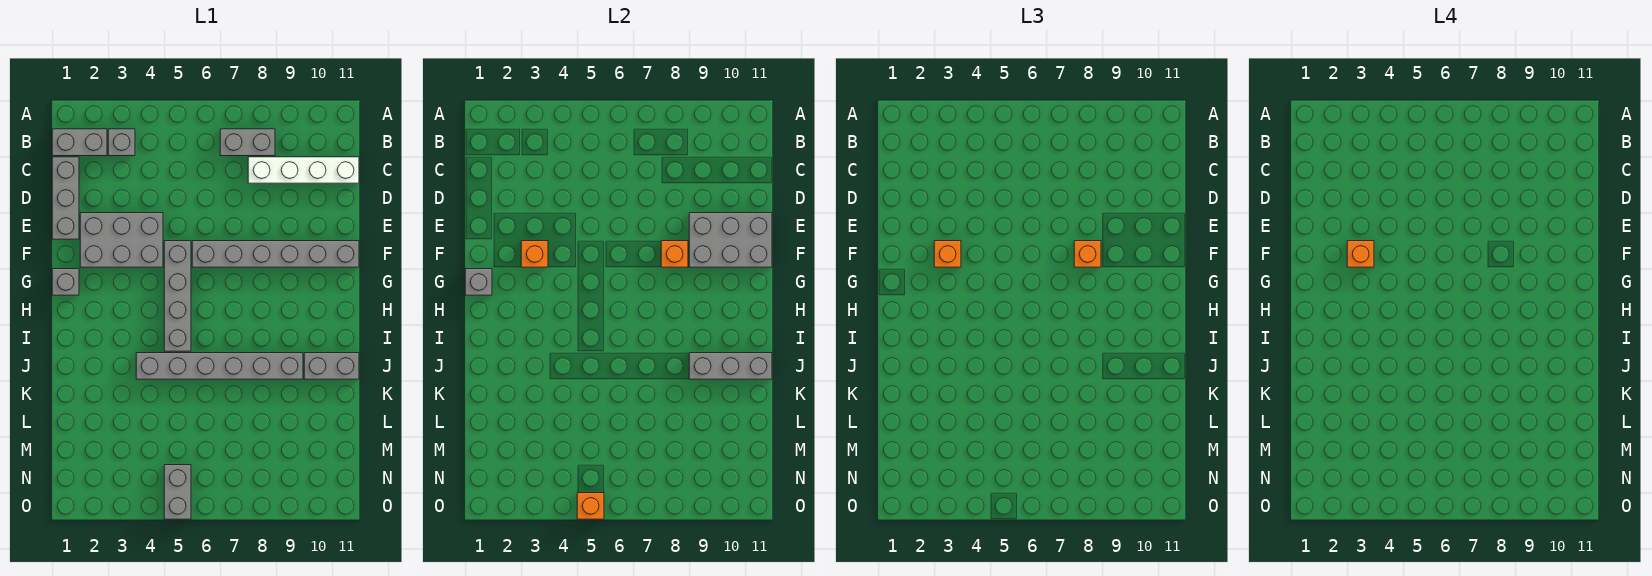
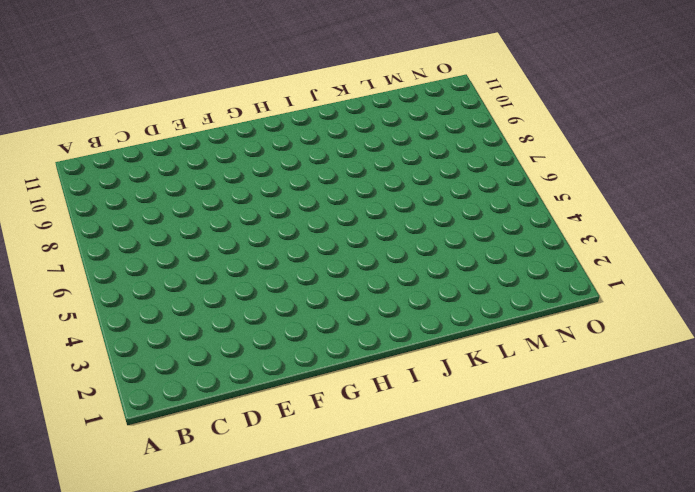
none -> grey 1x2 brick [52,129,107,156]
none -> grey 1x1 brick [108,129,135,156]
none -> grey 1x2 brick [220,129,275,156]

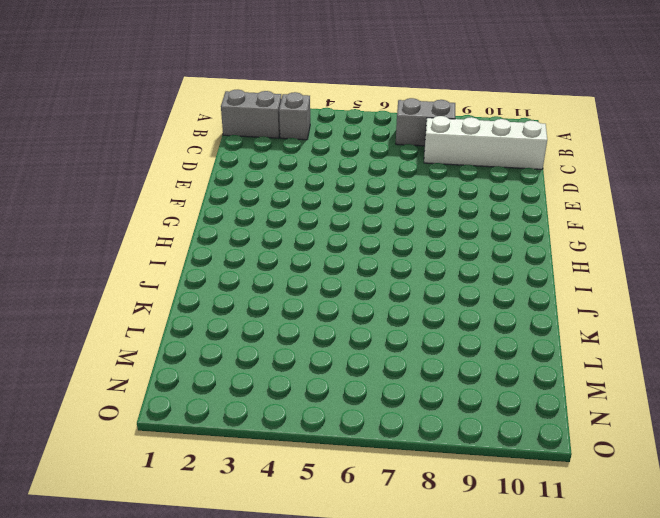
none -> grey 1x3 brick [52,157,79,239]
none -> grey 2x3 brick [80,213,163,267]
none -> grey 1x4 brick [164,241,191,351]

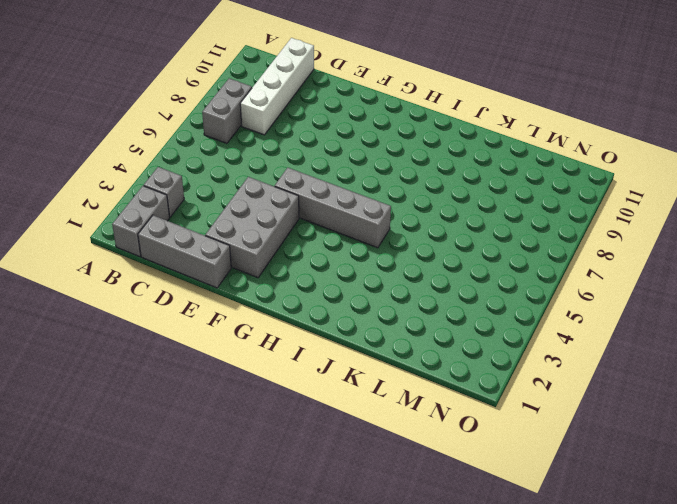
none -> grey 1x6 brick [192,241,359,267]
none -> grey 1x1 brick [52,269,79,295]
none -> grey 1x6 brick [136,353,303,379]

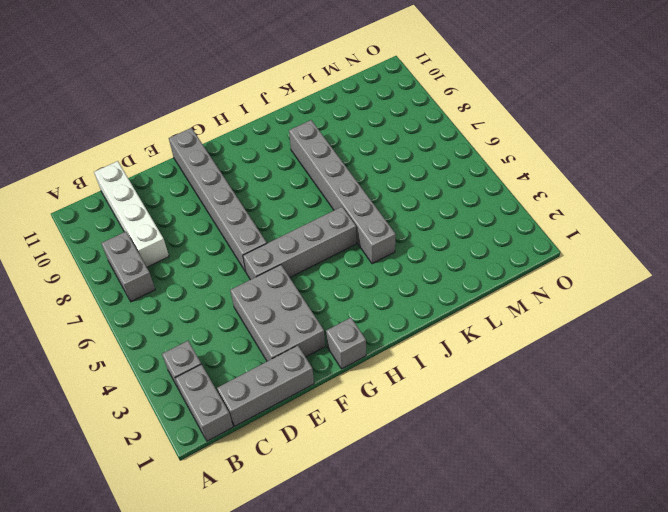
none -> grey 1x2 brick [304,353,359,379]
none -> grey 1x2 brick [164,465,191,519]
none -> grey 2x3 brick [689,213,772,267]

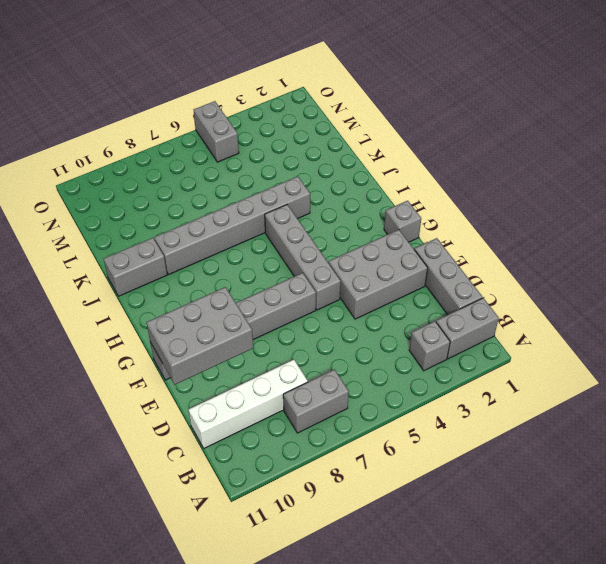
none -> orange 1x1 brick [521,241,548,267]
none -> orange 1x1 brick [661,241,688,267]
none -> grey 1x1 brick [465,269,492,295]

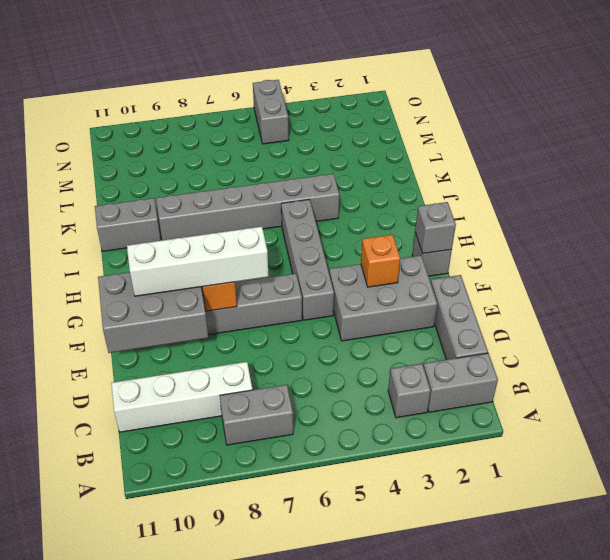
white 1x4 brick [127,227,269,296] -> orange 1x1 brick [1074,241,1101,267]
none -> grey 1x3 brick [689,353,772,379]
none -> orange 1x1 brick [577,493,604,519]
none -> orange 1x1 brick [934,241,961,267]

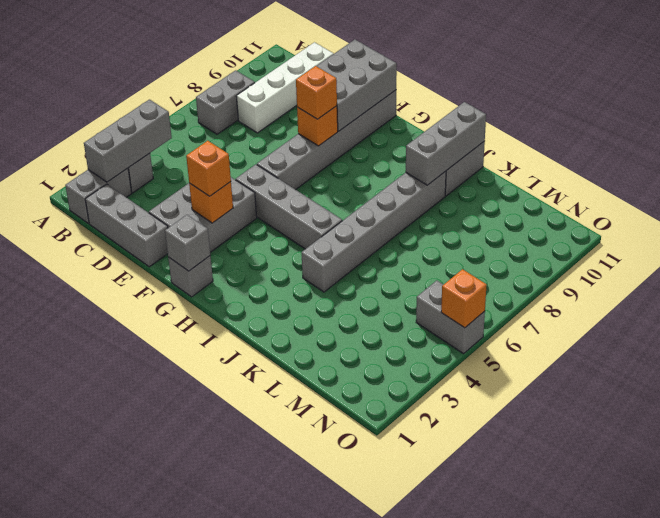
grey 1x3 brick [84,100,172,182] -> none
none -> orange 1x1 brick [1347,241,1374,267]

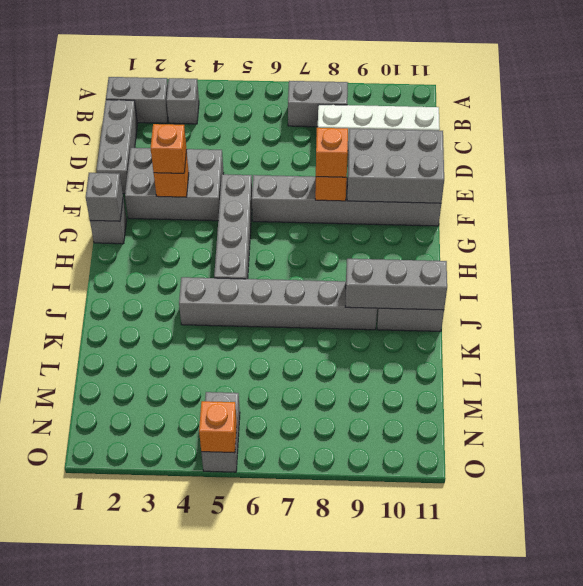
none -> orange 1x1 brick [1347,241,1374,267]

